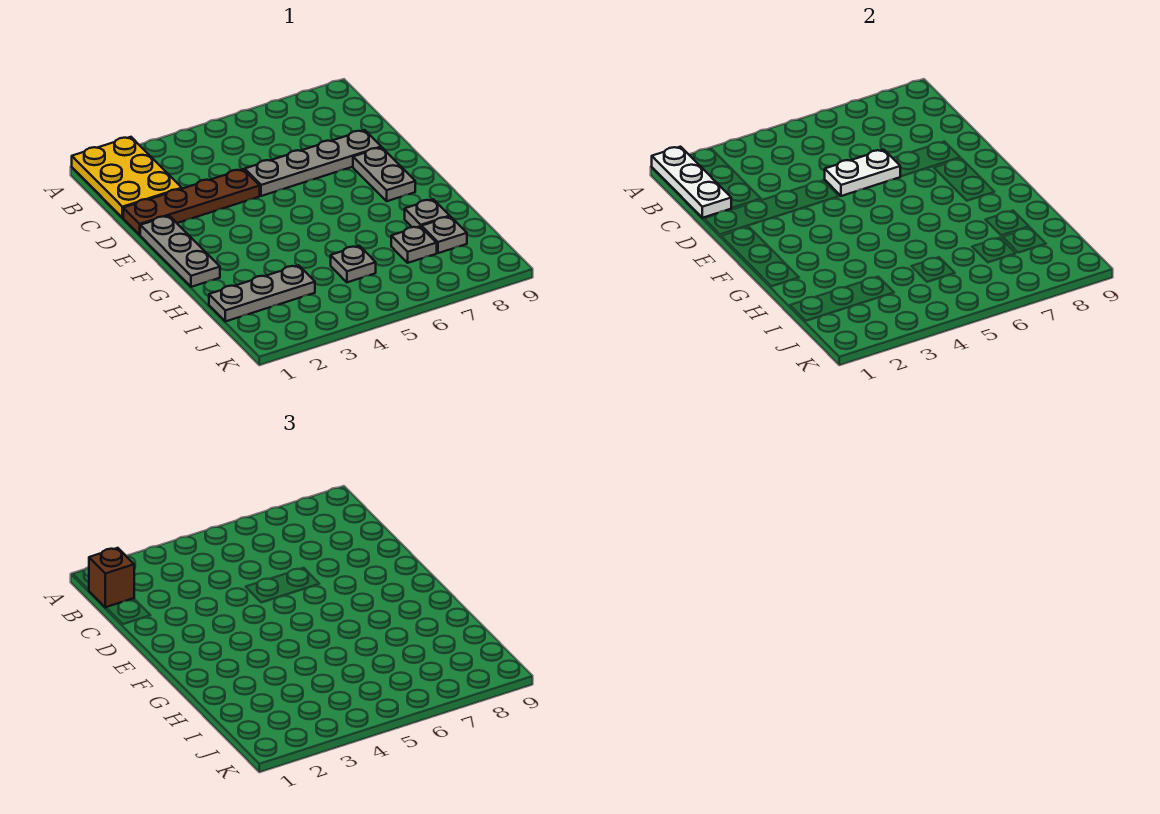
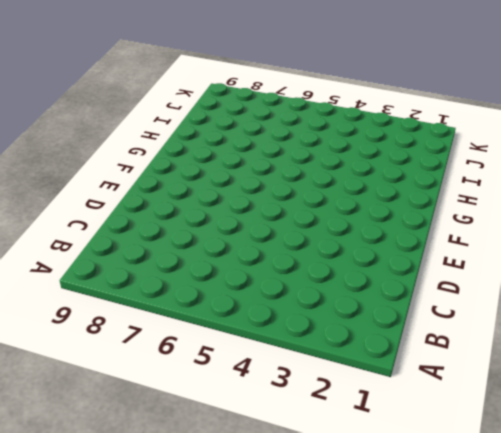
none -> yellow 2x3 plate [72,137,182,218]
none -> brown 1x4 plate [123,169,260,235]
none -> grey 1x4 plate [245,130,381,196]

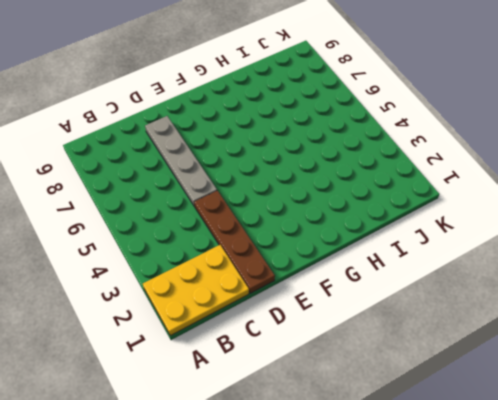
none -> grey 1x3 plate [140,216,220,287]
none -> grey 1x2 plate [353,147,415,201]
none -> grey 1x1 plate [405,199,450,227]

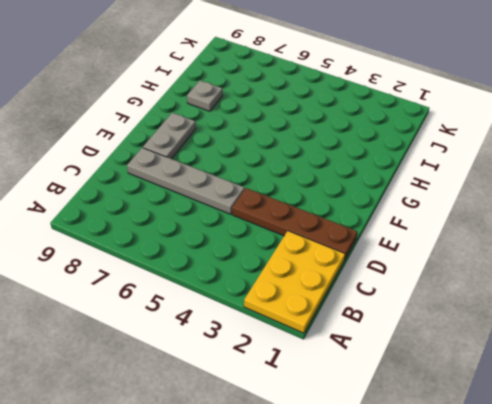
none -> grey 1x3 plate [140,216,220,287]
none -> grey 1x3 plate [209,265,315,321]
none -> grey 1x1 plate [331,246,376,282]

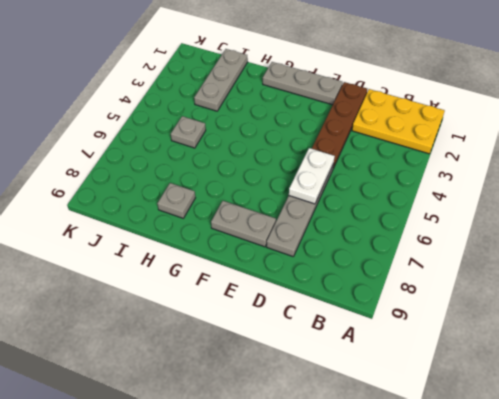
none -> grey 1x1 plate [391,226,437,263]
none -> grey 1x1 plate [422,217,467,253]
none -> white 1x3 plate [652,147,731,218]

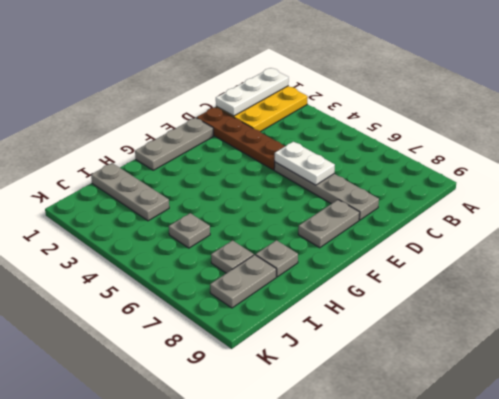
grey 1x2 plate [210,255,276,308] -> grey 1x1 plate [422,217,467,253]
none -> brown 1x1 brick [89,548,134,608]

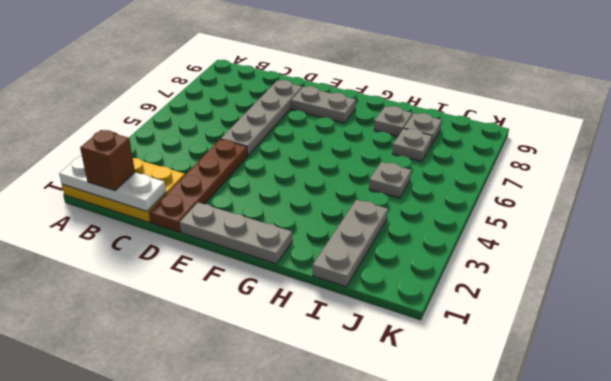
none -> white 1x2 plate [825,150,901,196]

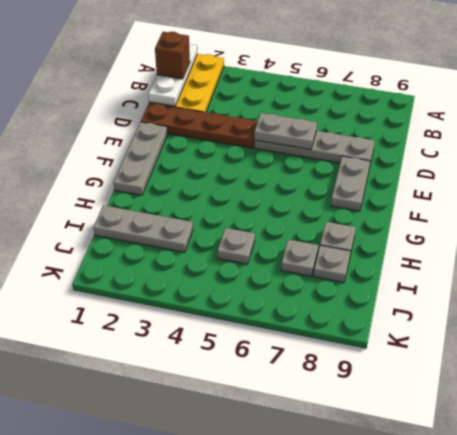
grey 1x2 plate [254,113,317,150] -> white 1x2 plate [825,150,901,196]

